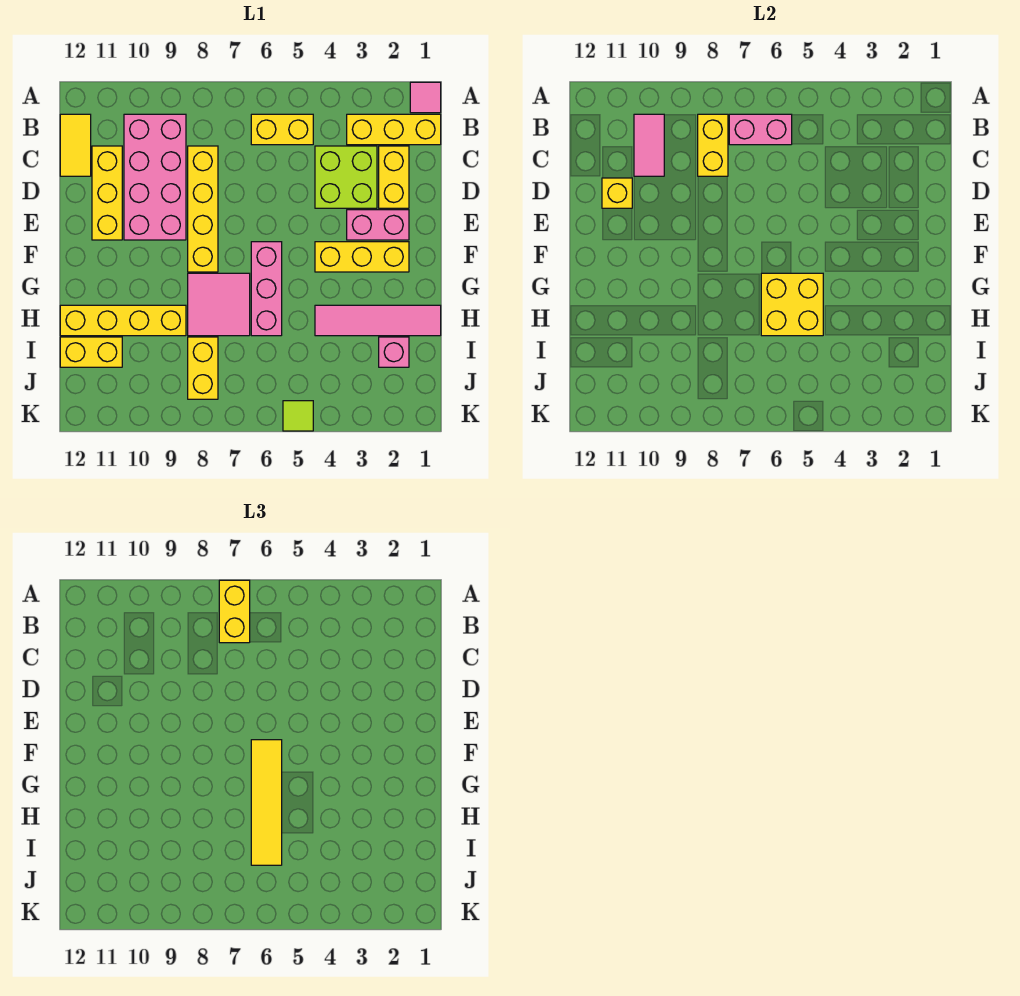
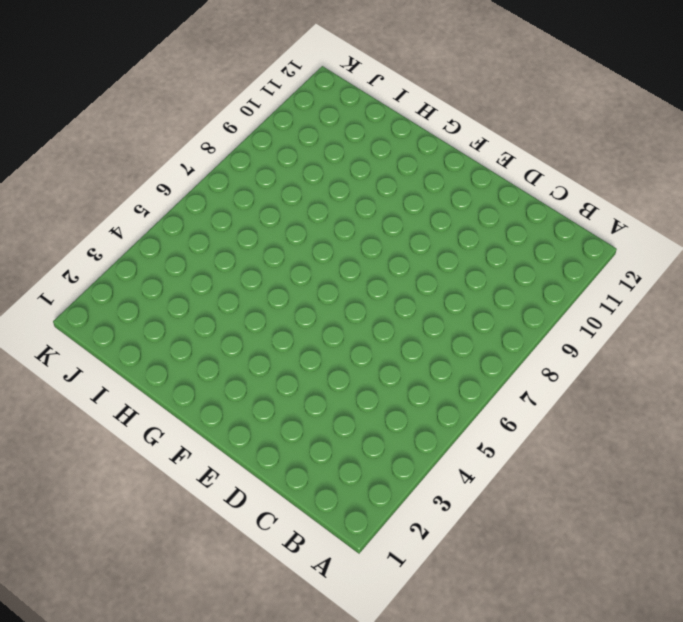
none -> pink 1x1 tile [410,82,441,113]
none -> yellow 1x3 brick [347,114,441,145]
none -> yellow 1x2 brick [251,114,313,145]

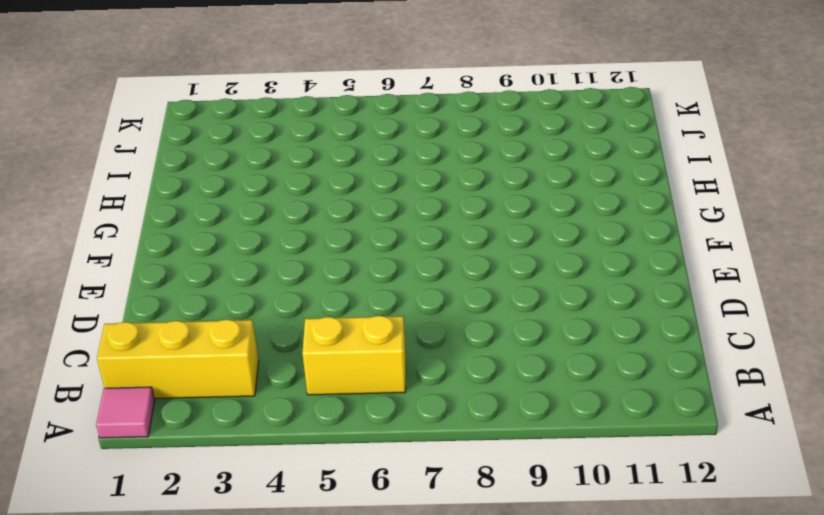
none -> pink 2x4 brick [124,114,186,240]
none -> yellow 1x2 tile [60,114,91,176]
none -> yellow 1x2 brick [379,146,409,208]

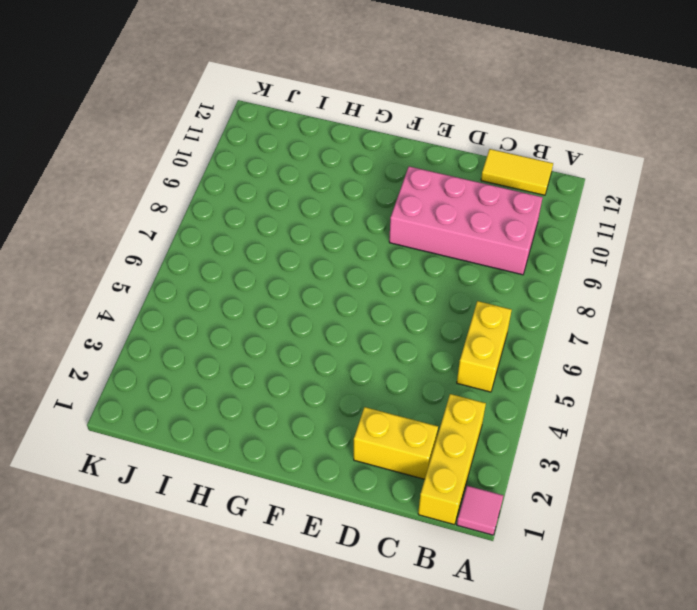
none -> lime 2x2 brick [315,146,377,208]
none -> yellow 1x4 brick [188,146,218,272]
none -> yellow 1x3 brick [92,146,122,240]

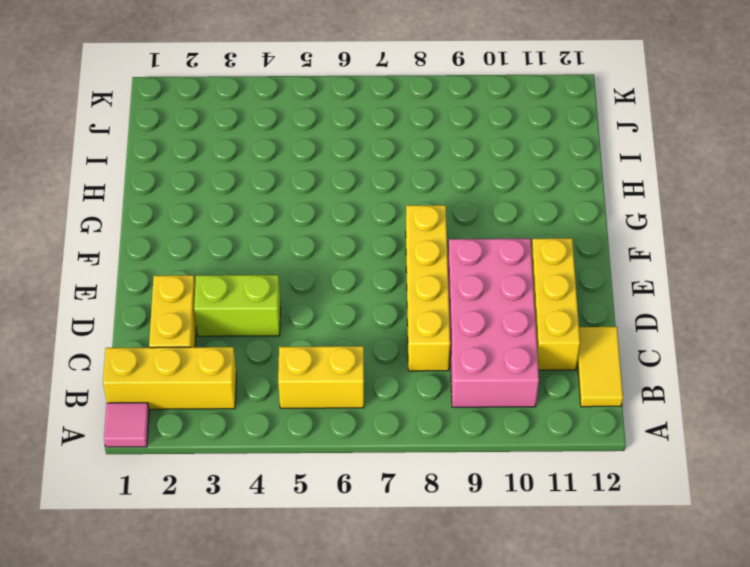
lime 1x2 brick [194,275,280,336] -> lime 2x2 brick [315,146,377,208]
none -> pink 1x2 brick [347,210,409,240]
none -> yellow 1x3 brick [315,242,409,272]
none -> pink 1x3 brick [251,242,282,336]

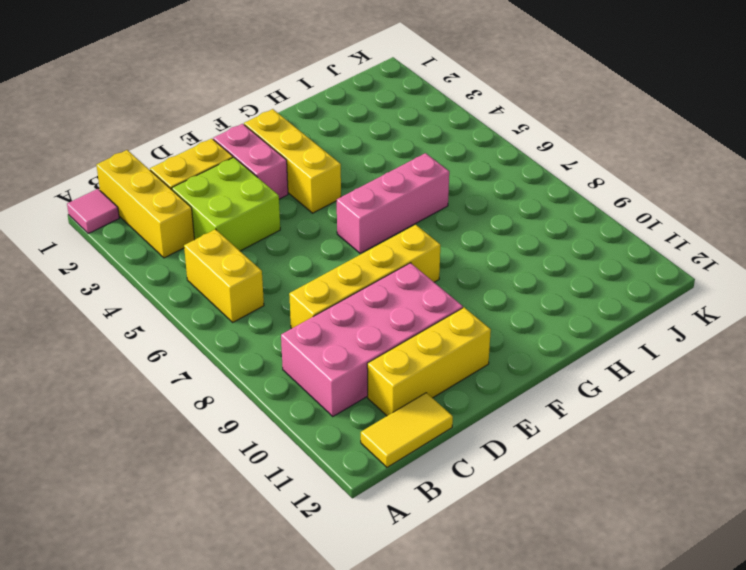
none -> pink 2x2 tile [188,273,250,336]
none -> pink 1x4 tile [315,305,441,336]
none -> yellow 1x4 brick [60,305,186,336]

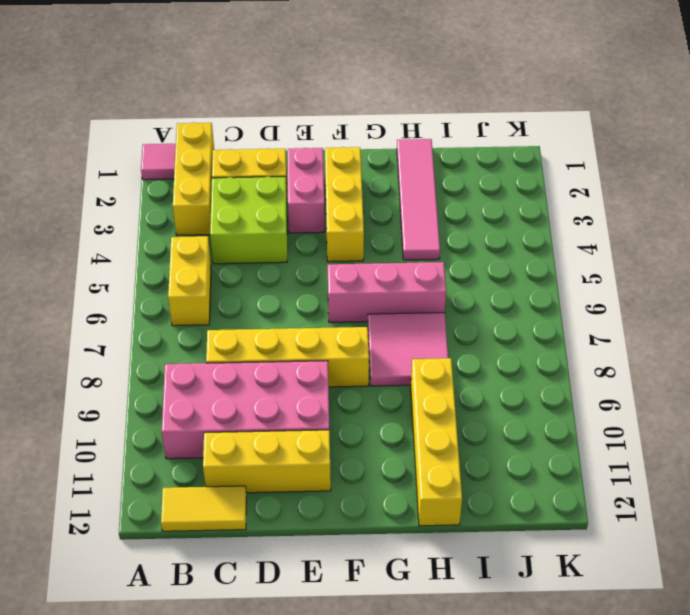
none -> pink 1x1 brick [379,337,409,367]
none -> yellow 1x2 brick [188,337,218,399]
none -> yellow 1x2 brick [60,337,122,367]

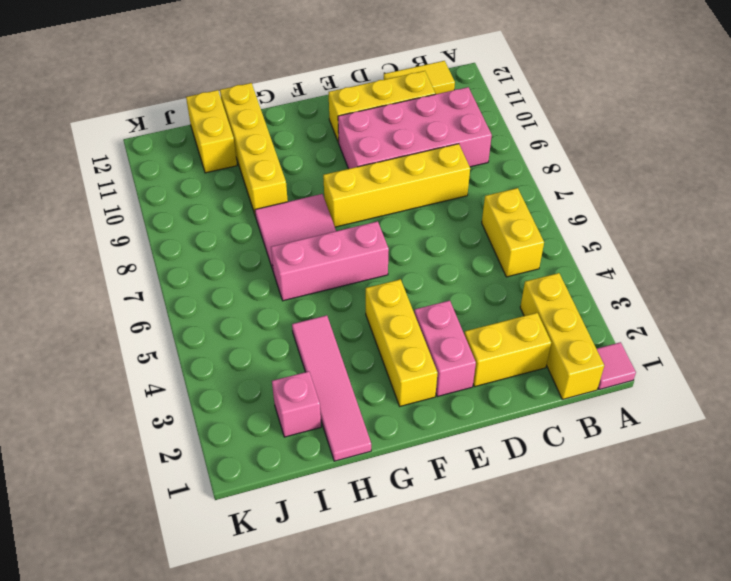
none -> lime 2x2 brick [315,146,377,208]
none -> yellow 1x2 brick [188,337,218,399]
none -> lime 1x1 tile [283,401,313,431]

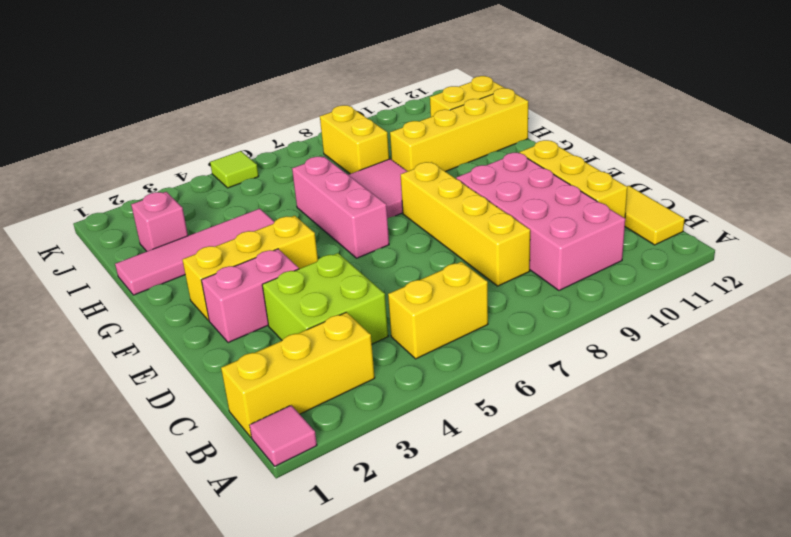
none -> yellow 1x2 brick [379,146,409,208]
none -> pink 1x2 brick [729,114,792,145]
none -> yellow 1x2 brick [698,114,728,176]

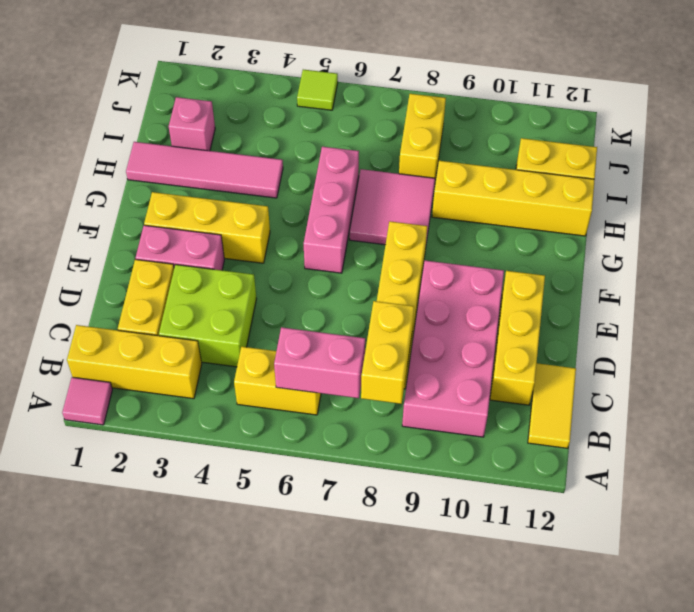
none -> pink 1x2 tile [634,114,664,176]
none -> yellow 1x1 brick [602,178,632,208]
none -> yellow 2x2 brick [761,273,823,336]

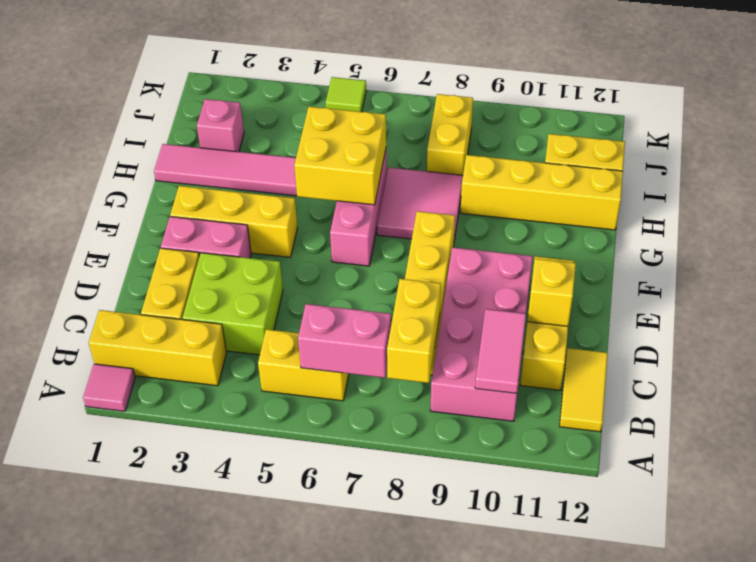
none -> yellow 1x2 brick [219,580,250,643]
none -> yellow 1x4 tile [251,740,282,865]

